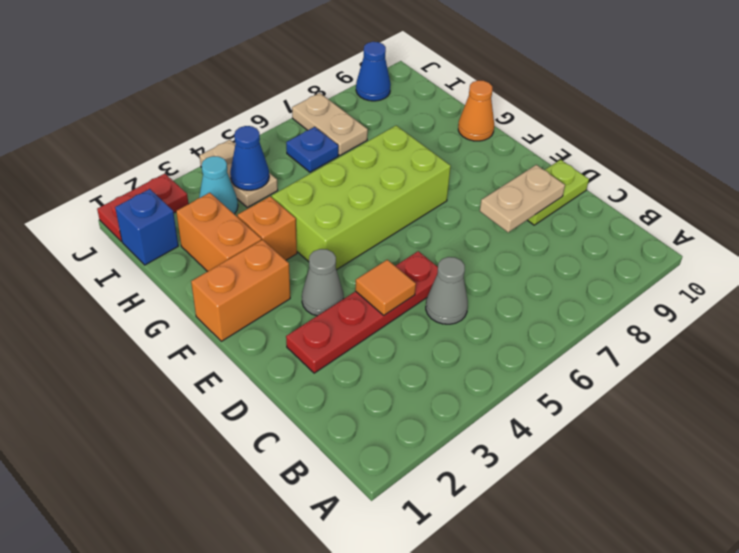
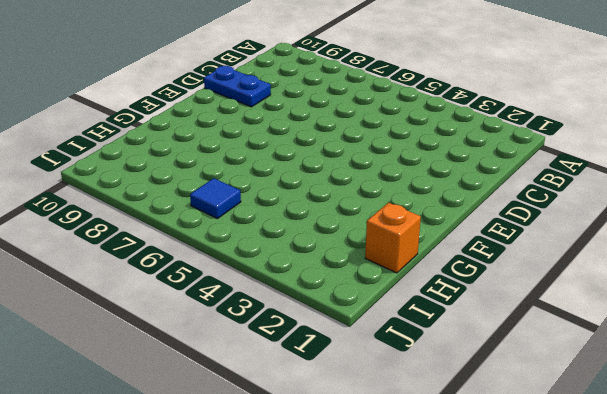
blue 1x2 plate [204,66,271,107] -> lime 1x2 plate [528,160,589,225]
orange 1x1 brick [365,203,421,273] -> orange 1x1 brick moved to [237,196,297,260]
blue 1x1 tile [190,178,241,219] -> blue 1x1 plate [286,127,338,172]
none -> grey 1x1 cone [426,257,468,324]
none -> red 1x4 plate [286,251,438,373]
none -> grey 1x1 cone [302,249,344,316]

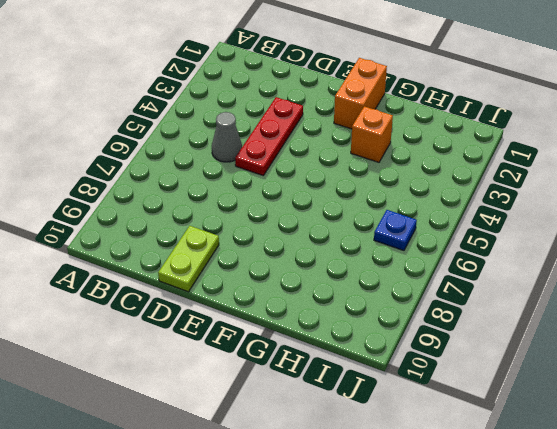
red 1x3 plate [235,97,303,176] -> red 1x4 plate [286,251,438,373]
none -> grey 1x1 cone [302,249,344,316]
none -> lime 2x4 brick [272,126,451,270]
none -> orange 1x2 brick [176,193,261,271]

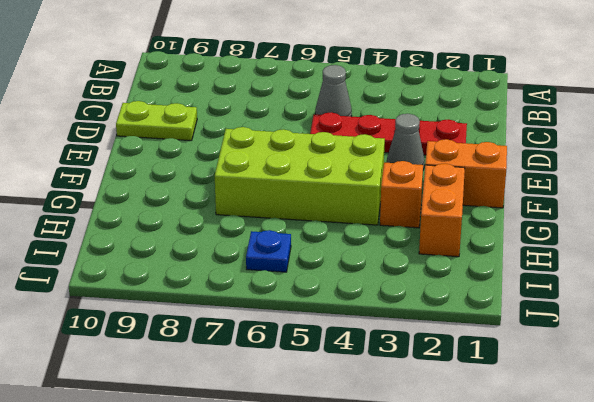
none -> orange 1x1 cone [458,80,494,141]
none -> blue 1x1 brick [115,189,178,265]
none -> cyan 1x1 cone [199,156,238,214]

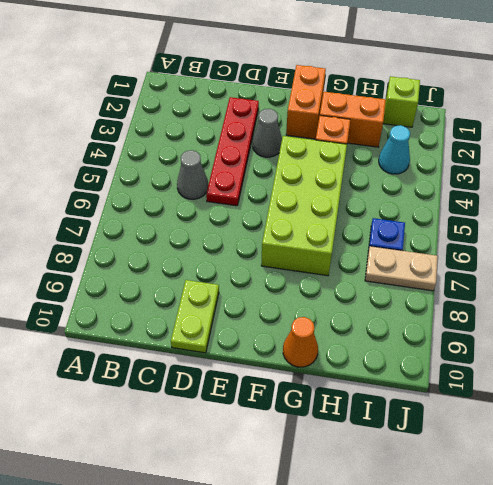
lime 1x1 brick [383,76,420,127] -> blue 1x1 brick [115,189,178,265]
none -> tan 1x2 plate [200,140,278,207]
none -> red 1x2 plate [97,174,188,242]
none -> blue 1x1 cone [356,42,391,101]

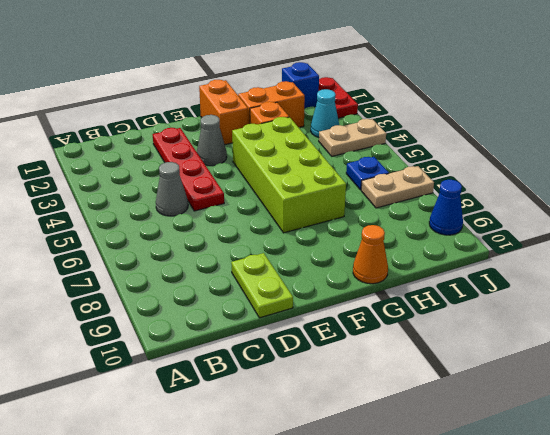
none -> orange 1x1 tile [355,260,416,315]
none -> tan 1x2 plate [480,165,565,232]
none -> blue 1x1 cone [230,126,269,190]

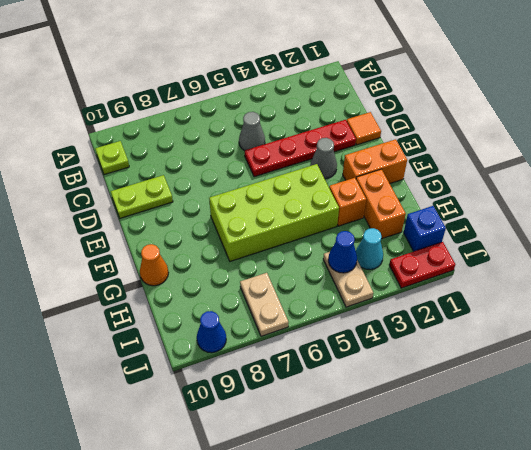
lime 1x1 plate [95,141,129,175] -> none
orange 1x1 tile [347,112,381,145] -> orange 1x1 tile moved to [355,260,416,315]
none -> blue 1x1 plate [286,127,338,172]
none -> tan 1x2 plate [480,165,565,232]

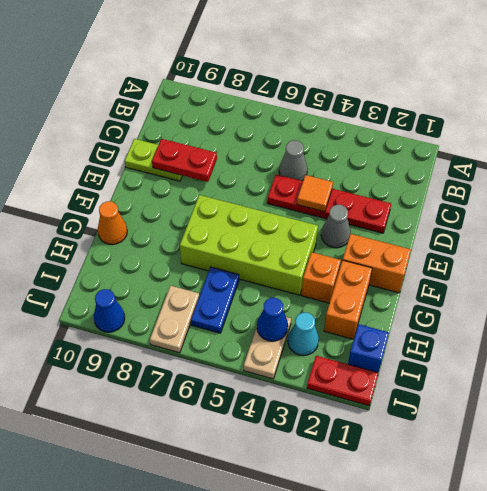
red 1x2 plate [152,139,217,182] -> tan 1x2 plate [480,165,565,232]
blue 1x2 plate [191,267,239,333] -> blue 1x1 plate [286,127,338,172]

